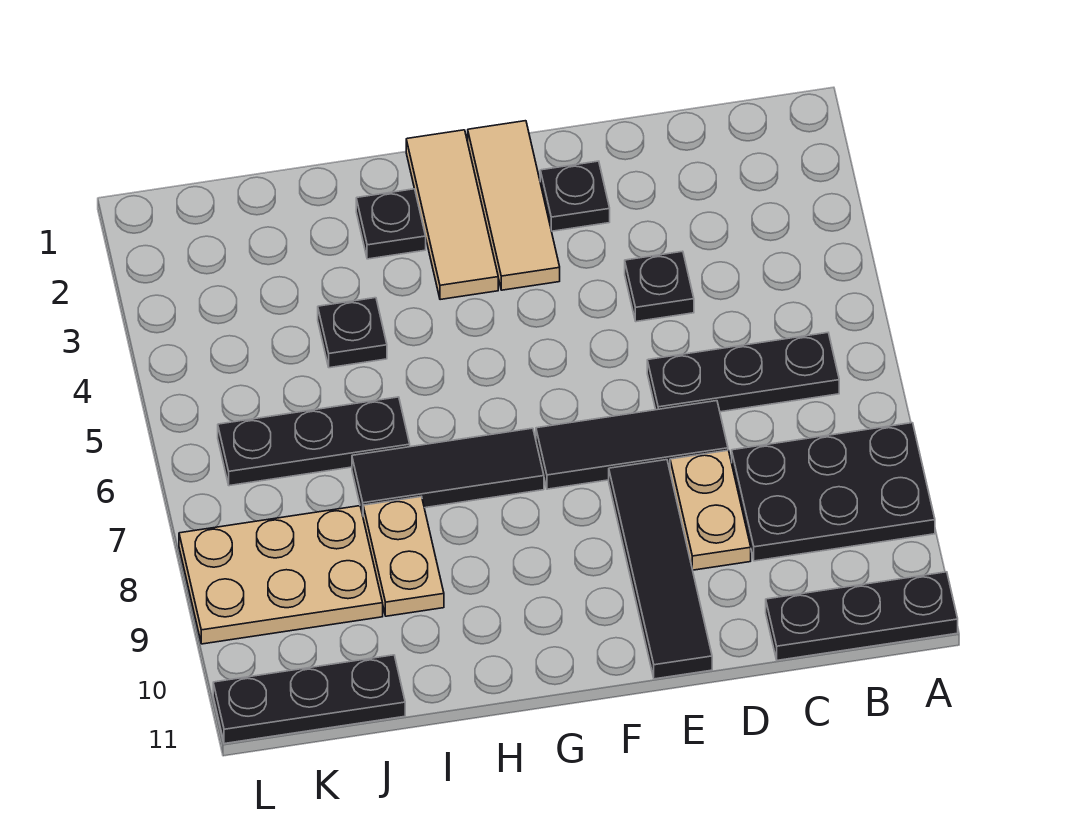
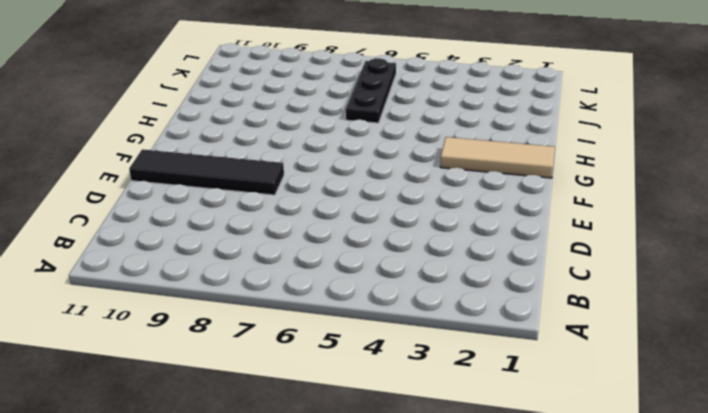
none -> black 2x3 plate [732,423,935,561]
none -> black 1x3 plate [766,572,958,660]
none -> black 1x3 plate [647,333,839,412]

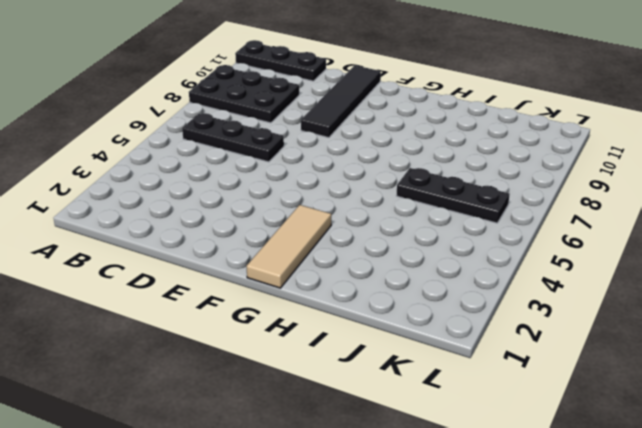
none -> black 1x1 plate [625,251,694,322]
none -> black 1x3 tile [536,401,728,489]
none -> tan 1x2 plate [670,450,751,570]

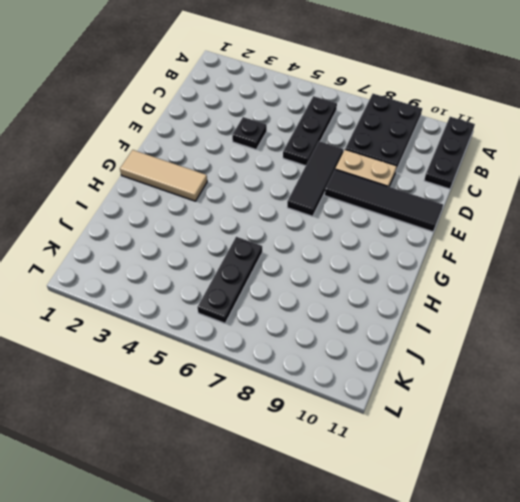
none -> black 1x1 plate [540,161,610,231]
none -> tan 1x3 tile [468,121,560,290]
none -> black 1x3 tile [352,428,544,515]

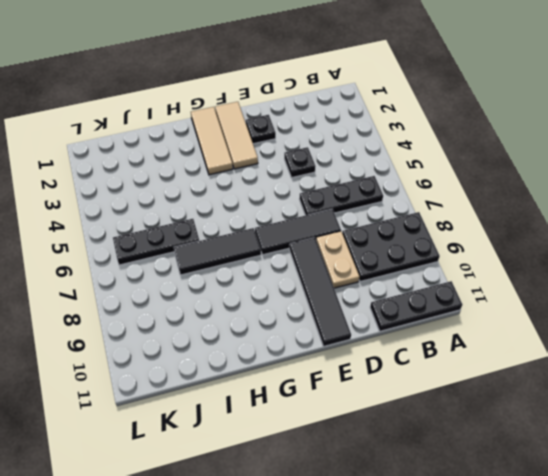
none -> black 1x1 plate [356,189,426,259]
none -> black 1x1 plate [318,298,387,368]
none -> tan 1x2 plate [363,497,444,616]

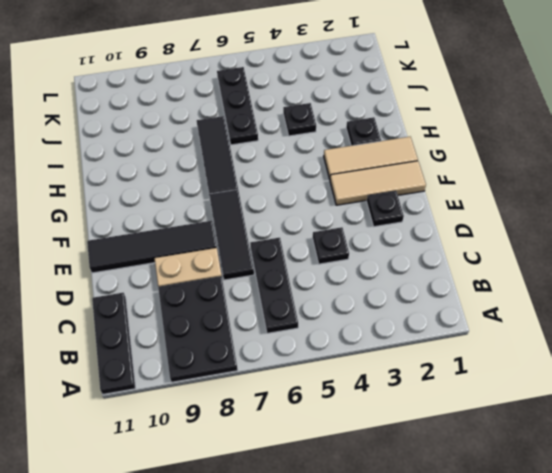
none -> tan 1x2 plate [363,497,444,616]
none -> tan 2x3 plate [179,506,383,644]
none -> black 1x3 plate [213,655,405,744]

